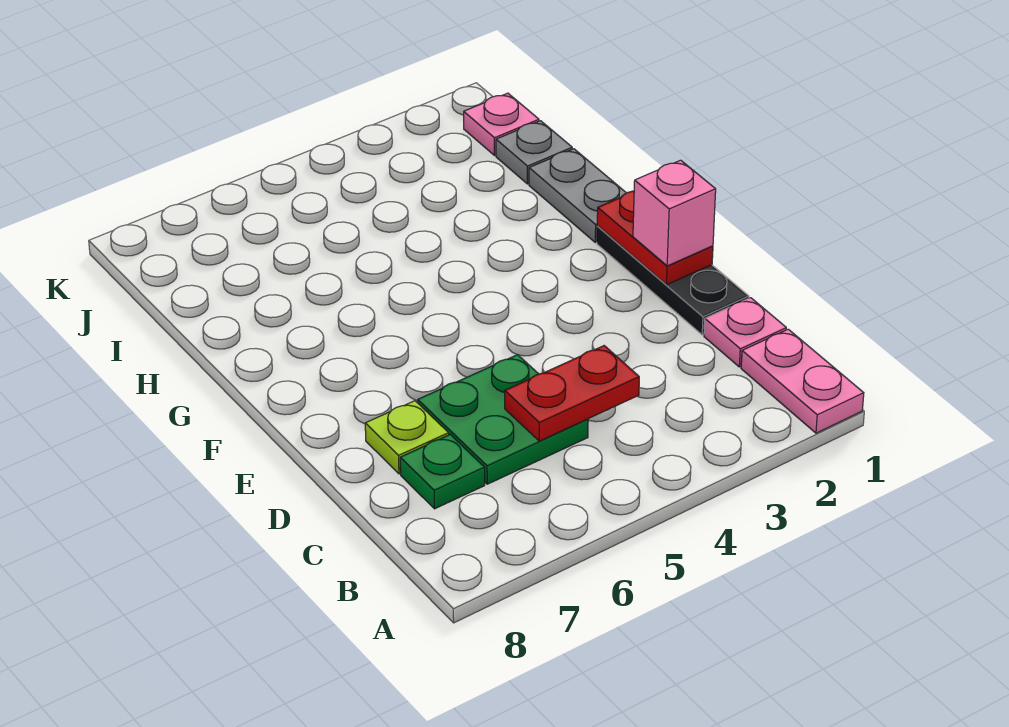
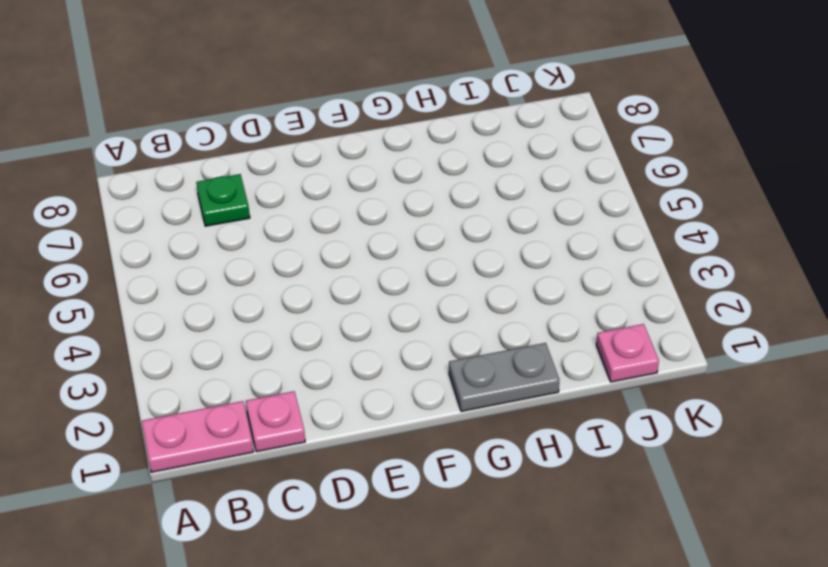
none -> green 2x2 plate [418,355,588,484]
none -> black 1x3 plate [597,226,749,335]
none -> lime 1x1 plate [365,401,449,474]

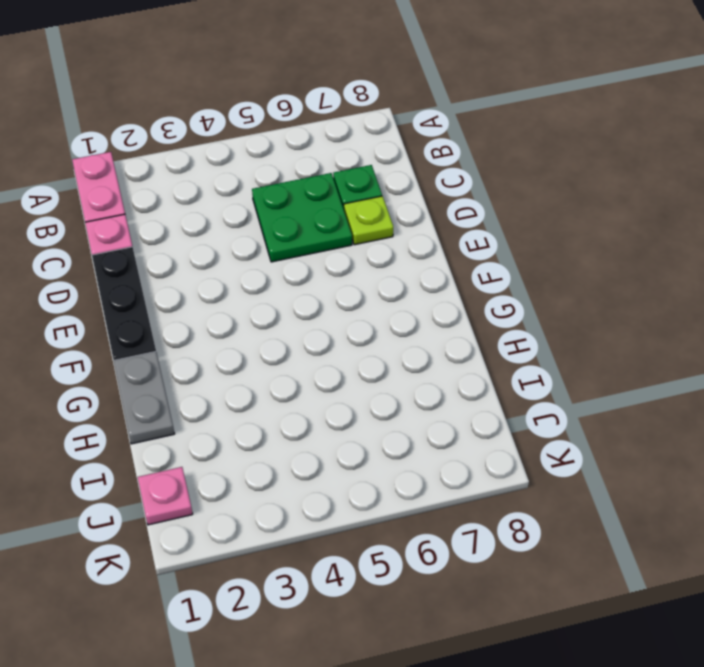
none -> grey 1x1 plate [496,121,572,184]
none -> red 1x2 plate [505,346,639,441]
none -> red 1x2 plate [597,191,713,285]

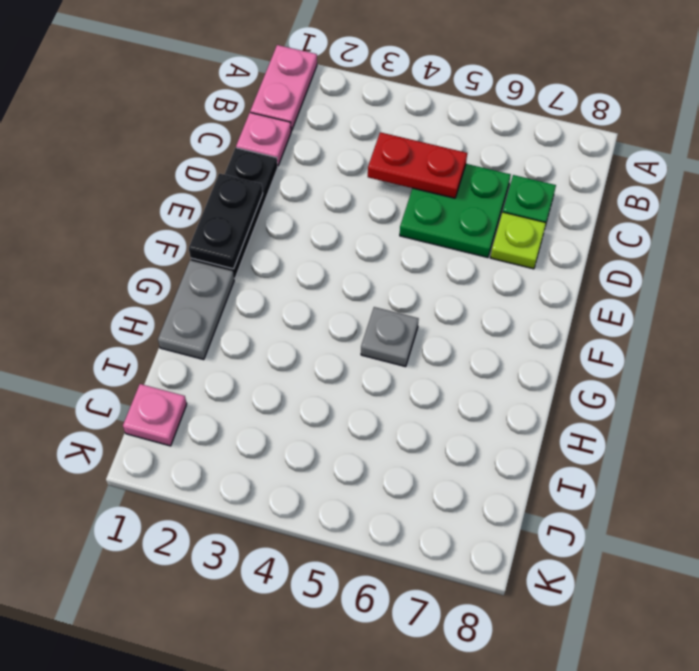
black 1x2 plate [189,173,263,269] -> red 1x2 plate [597,191,713,285]
grey 1x1 plate [361,307,419,367] -> grey 1x1 plate moved to [496,121,572,184]
none -> pink 1x1 brick [633,160,716,266]

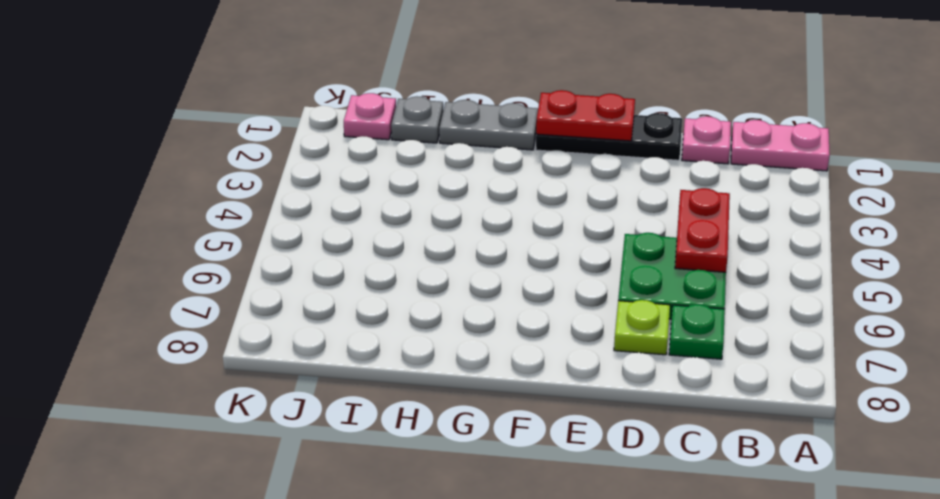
none -> pink 1x1 brick [633,160,716,266]

